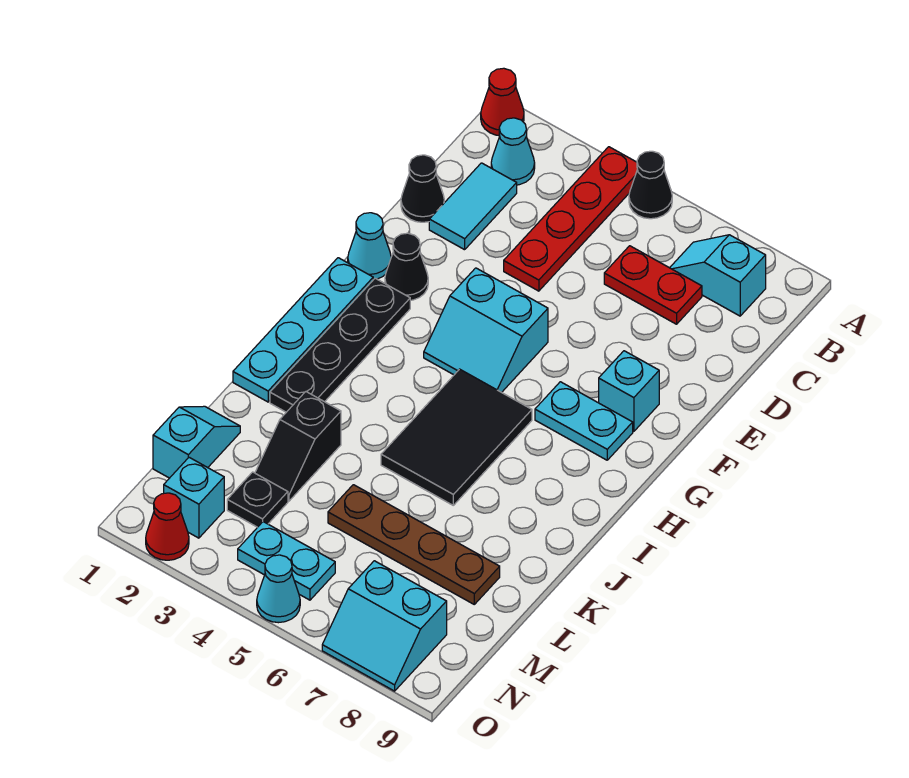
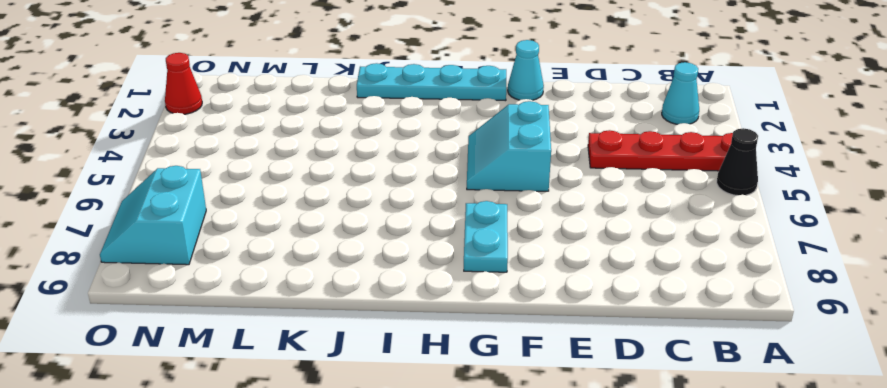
none -> red 1x1 cone [481,68,524,136]
none -> cyan 1x2 slope [670,235,766,316]
none -> cyan 1x2 tile [429,163,517,250]

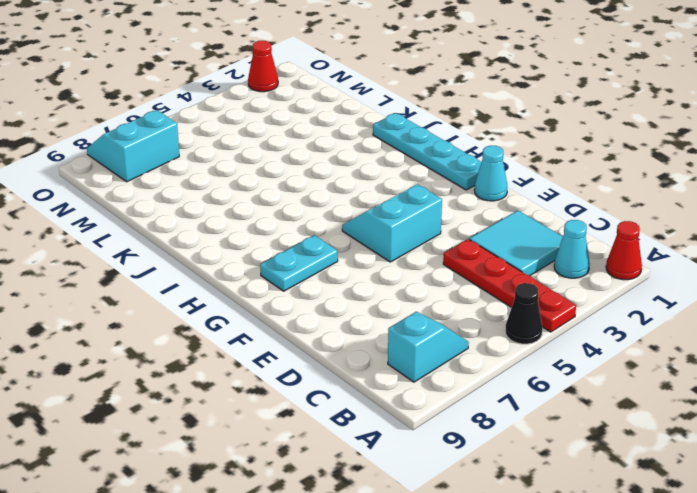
cyan 2x2 tile [469,210,563,276] -> cyan 1x2 tile [429,163,517,250]
none -> red 1x2 plate [604,246,702,324]
none -> black 1x1 cone [401,155,444,222]
none -> black 1x1 cone [385,233,428,300]

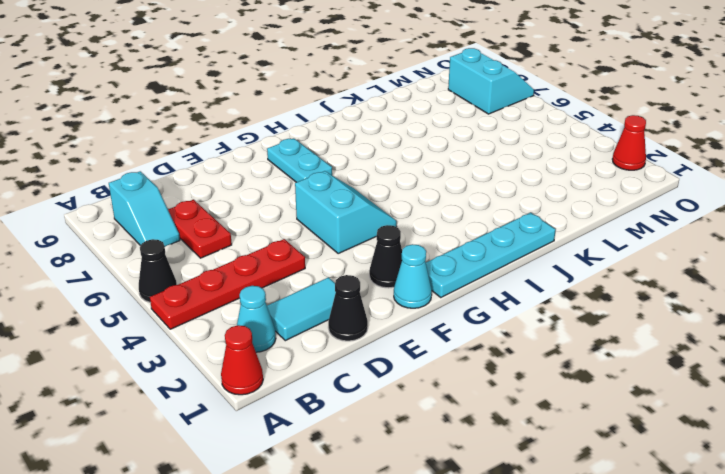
none -> cyan 1x1 brick [599,351,659,432]
none -> black 1x4 plate [270,278,410,412]
none -> black 2x3 tile [381,369,532,505]

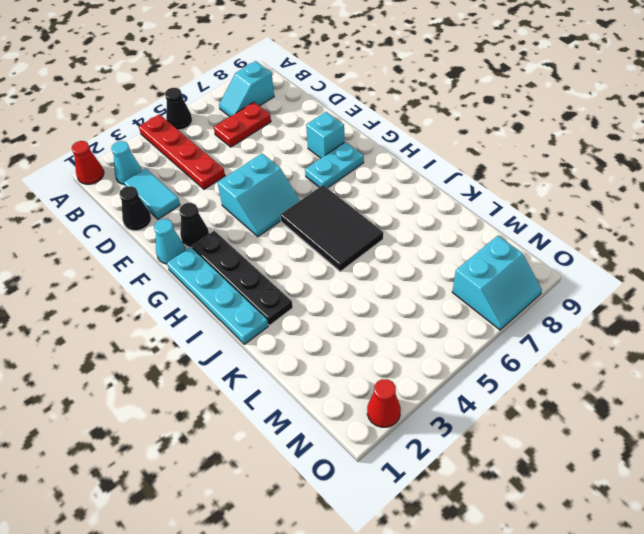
none -> black 1x2 slope [255,392,341,501]
none -> cyan 1x2 slope [153,406,240,478]
none -> brown 1x4 plate [328,485,500,604]

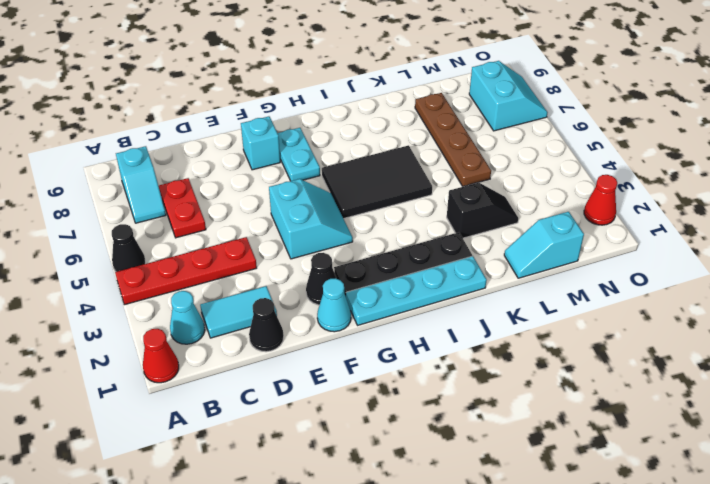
none -> black 1x1 plate [227,472,288,527]
none -> cyan 1x1 brick [164,457,224,538]
none -> cyan 1x2 plate [238,522,335,600]

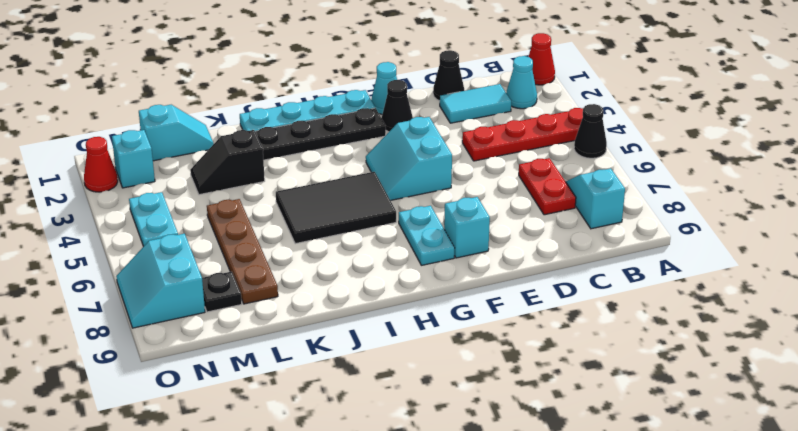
black 1x1 plate [202,272,242,312] -> black 1x1 plate moved to [227,472,288,527]
none -> cyan 1x1 cone [257,555,300,623]

